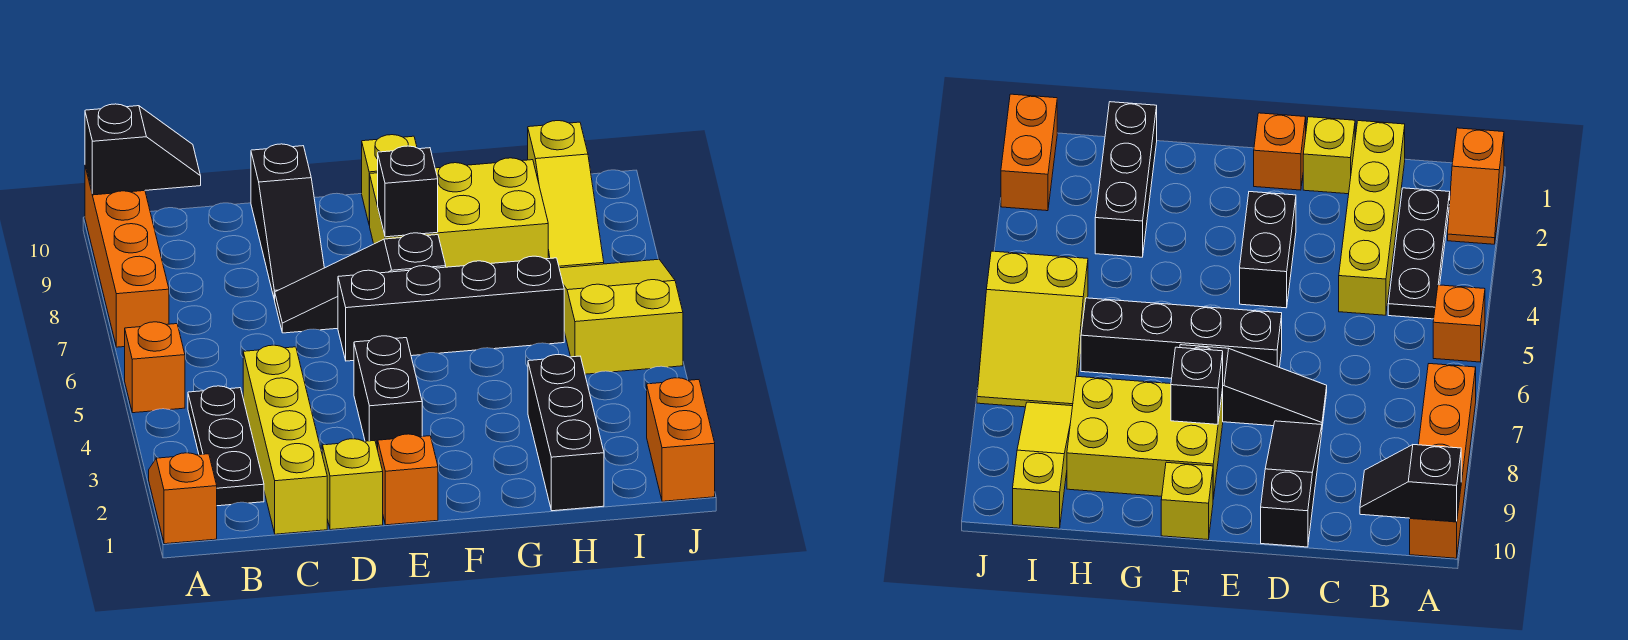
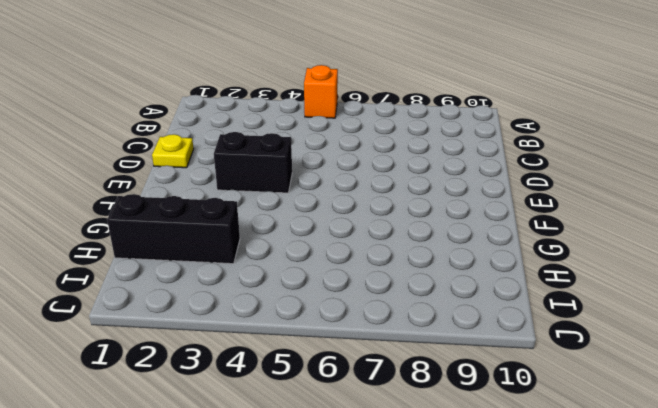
yellow 1x1 plate [152,134,194,168] -> yellow 1x1 brick [322,439,383,530]
none -> orange 1x2 slope [149,453,217,544]
none -> orange 1x4 brick [85,166,169,347]
none -> black 1x3 plate [188,386,264,506]

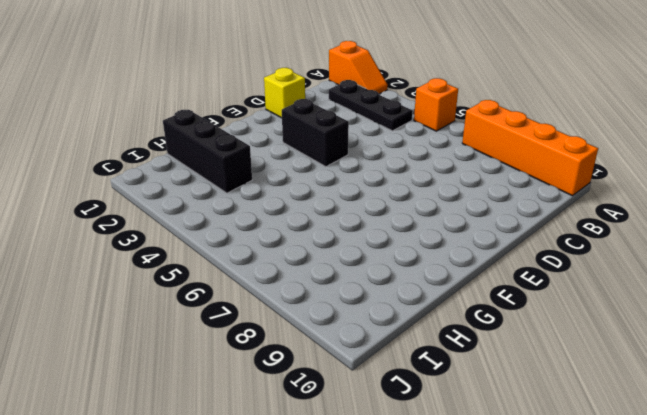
none -> yellow 1x4 brick [243,345,327,534]
none -> black 1x3 slope [275,233,446,333]
none -> black 1x3 slope [251,144,324,300]

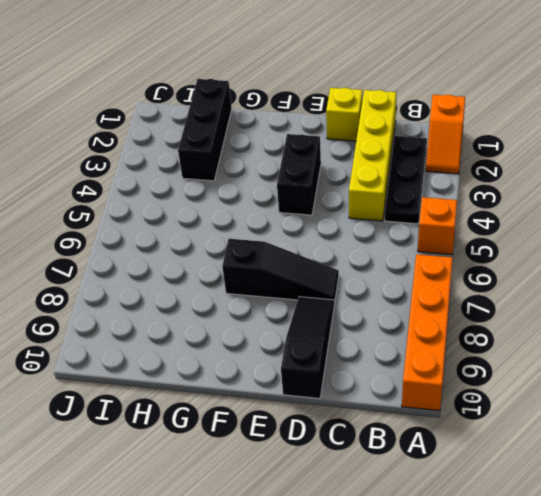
none -> orange 1x1 brick [378,434,438,525]
none -> black 1x4 brick [338,256,564,361]
none -> yellow 2x3 brick [370,158,548,267]

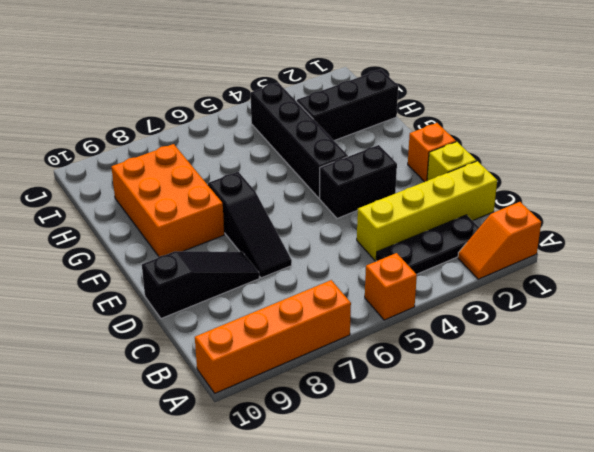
black 1x4 brick [251,83,348,198] -> black 1x4 brick moved to [338,256,564,361]
orange 2x3 brick [111,144,224,257] -> yellow 2x3 brick [370,158,548,267]
none -> yellow 1x1 brick [362,135,417,225]
none -> yellow 2x3 slope [559,259,683,374]
none -> yellow 1x3 slope [528,121,604,268]

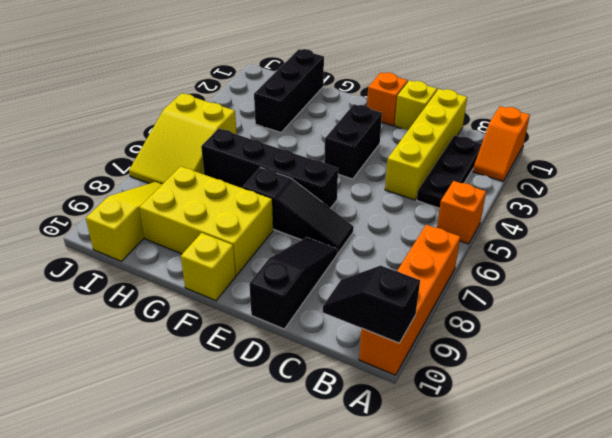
none -> orange 1x2 brick [647,378,715,501]
none -> black 1x1 brick [378,146,438,237]

